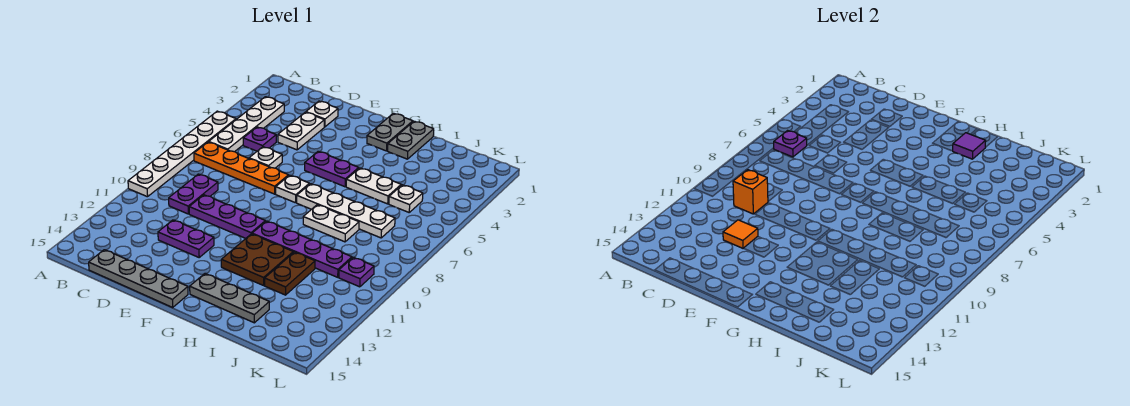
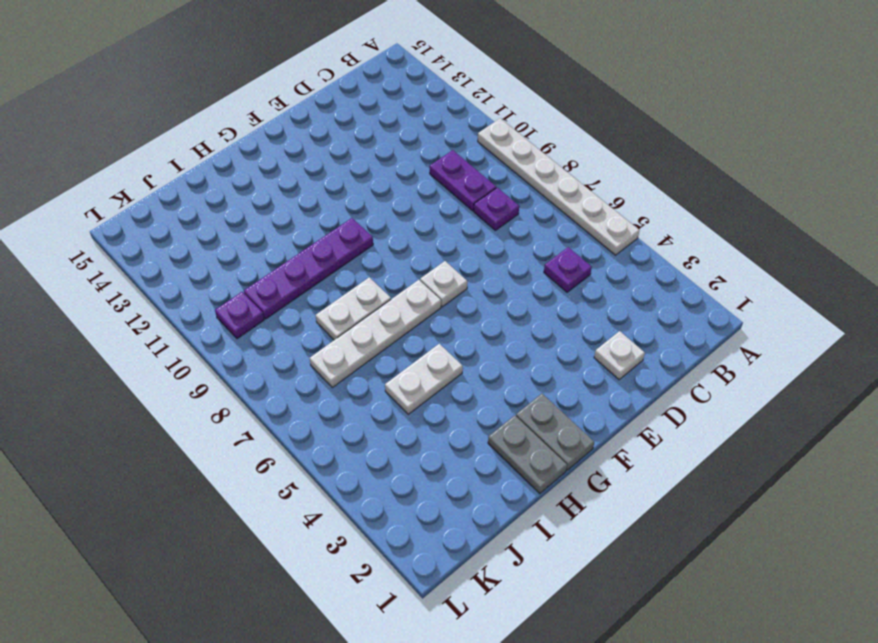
purple 1x1 plate [474,188,519,230] -> purple 1x1 plate moved to [774,131,807,157]
none -> white 1x4 plate [209,97,284,152]
none -> orange 1x4 plate [194,142,289,194]
none -> grey 1x4 plate [89,250,188,307]

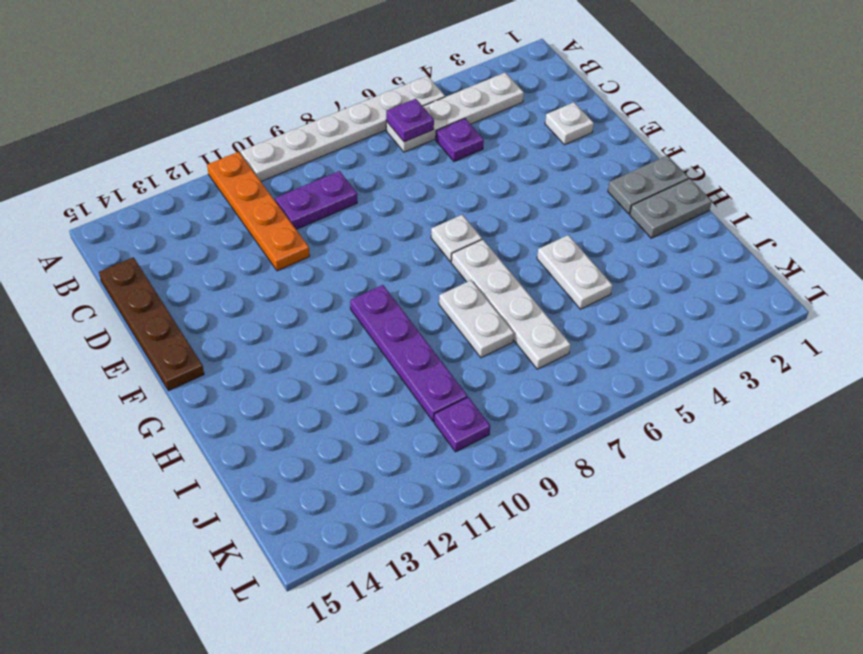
orange 1x4 plate [207,152,310,271] -> orange 1x4 plate moved to [194,142,289,194]
brown 1x4 plate [99,257,204,391] -> grey 1x4 plate [89,250,188,307]
none -> white 1x2 plate [278,112,324,150]
none -> white 1x1 plate [249,147,282,168]
none -> purple 1x3 plate [189,195,265,239]

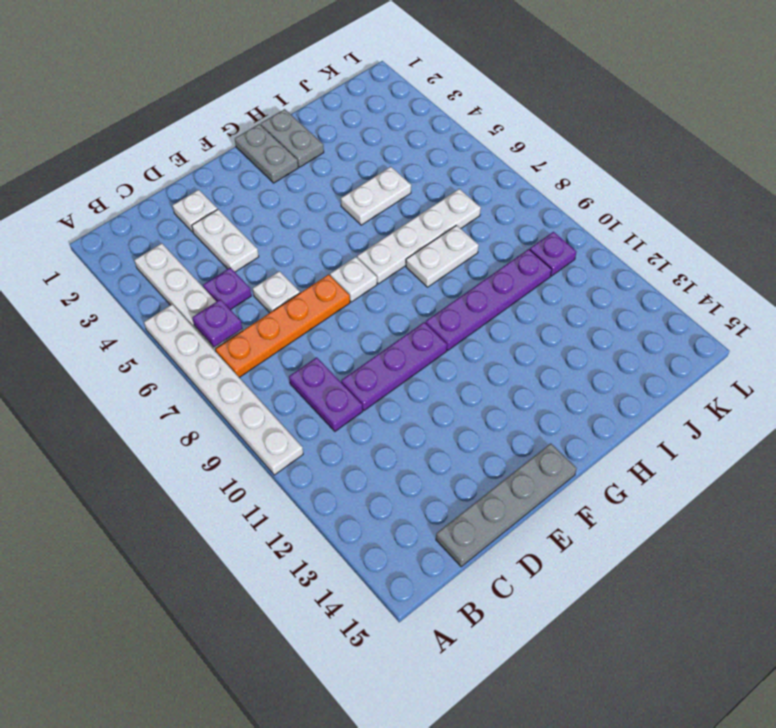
none -> purple 1x2 plate [158,220,214,257]
none -> purple 1x2 plate [305,151,359,187]
none -> brown 2x2 plate [221,234,293,285]

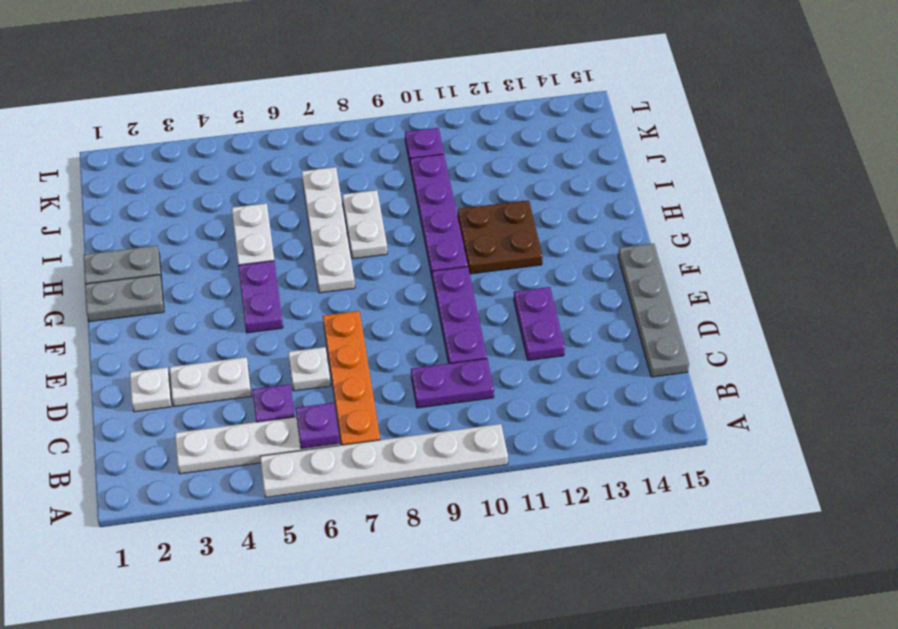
none -> white 1x1 plate [276,175,309,203]
none -> grey 1x3 plate [190,274,269,323]
none -> brown 1x2 plate [265,252,315,295]

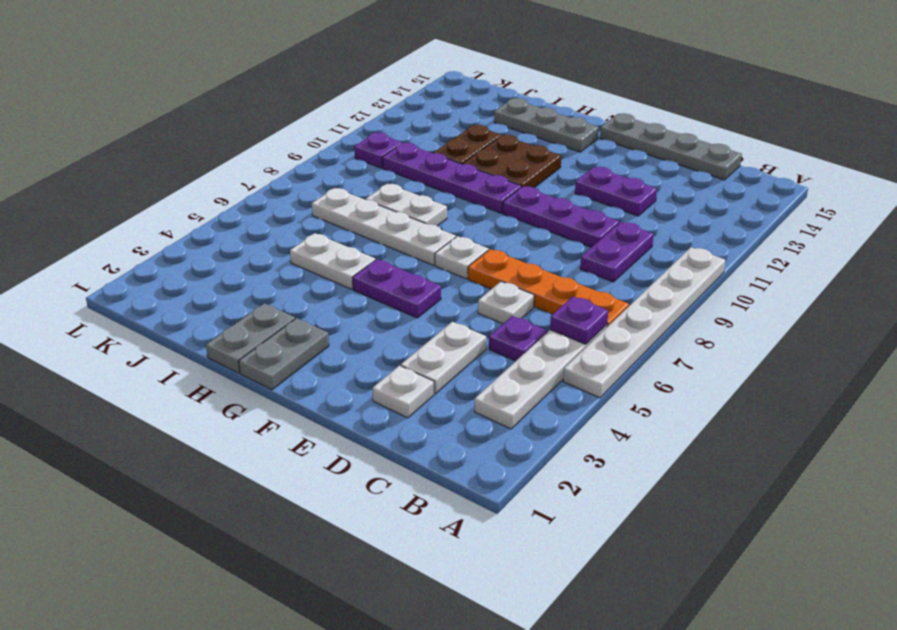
none -> white 1x1 plate [389,185,423,212]
none -> orange 1x1 brick [733,170,768,214]
none -> orange 1x1 tile [723,220,758,248]

